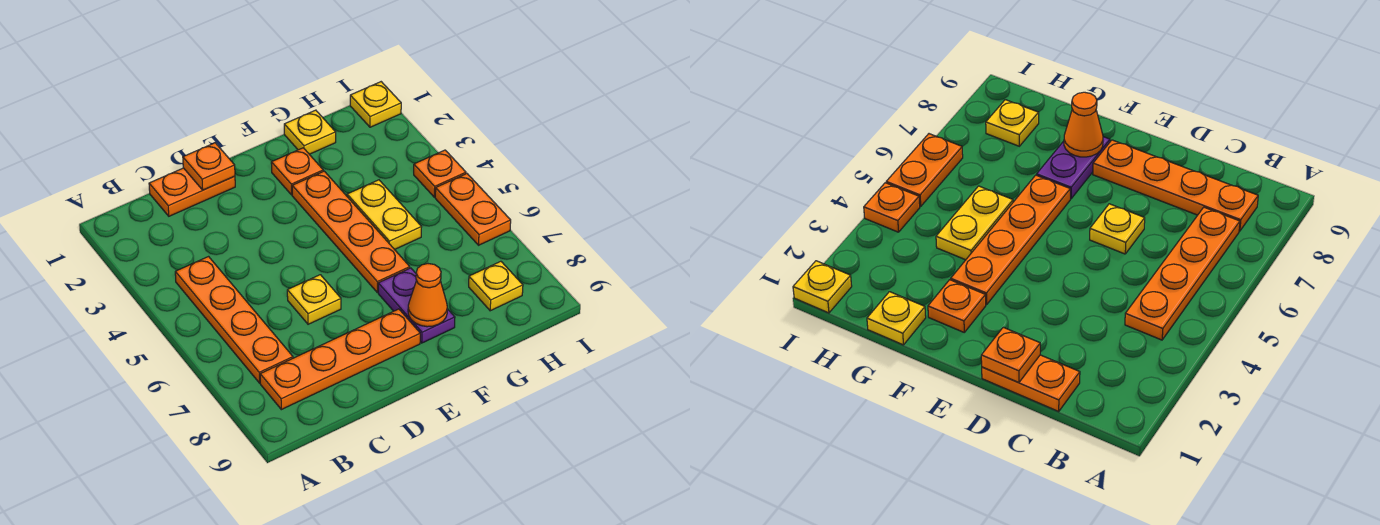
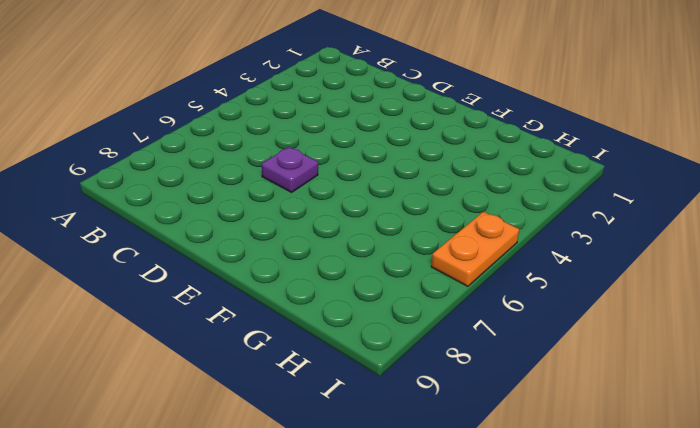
purple 1x1 plate [262,147,318,192] -> yellow 1x1 plate [287,275,341,324]
none -> orange 1x4 plate [175,257,293,383]
none -> orange 1x4 plate [260,309,420,410]
none -> orange 1x2 plate [149,168,235,216]

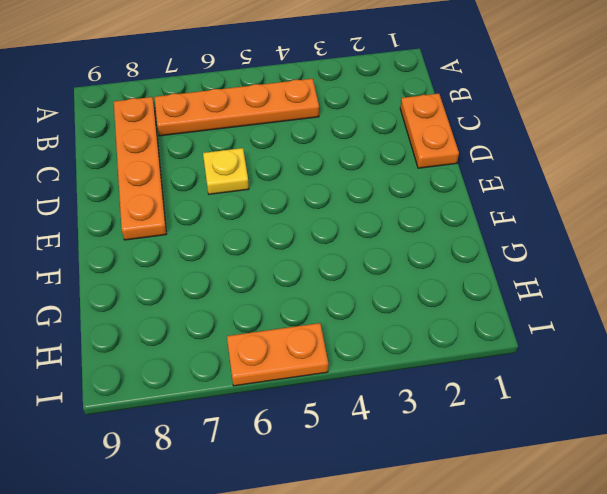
none -> orange 1x1 plate [271,148,323,195]
none -> orange 1x4 plate [292,171,410,292]
none -> purple 1x2 plate [378,268,455,343]

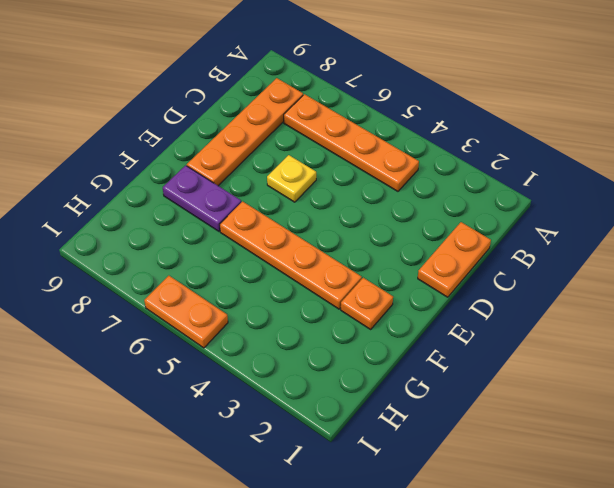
none -> yellow 1x1 plate [284,110,336,154]
none -> yellow 1x2 plate [347,180,421,250]
none -> yellow 1x1 plate [469,261,523,311]

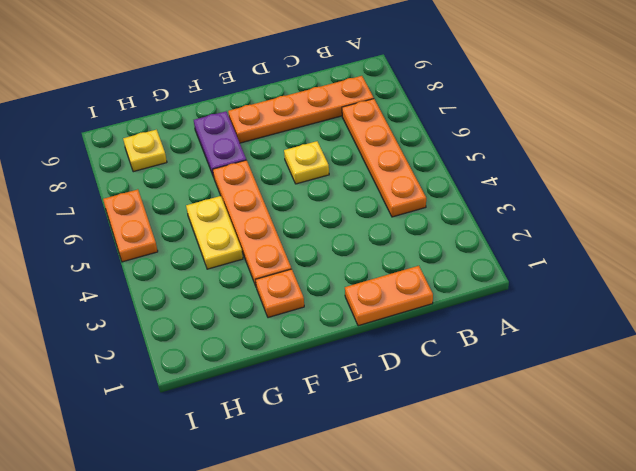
none -> yellow 1x1 plate [284,110,336,154]
none -> yellow 1x1 plate [350,82,401,127]
none -> orange 1x1 plate [414,150,466,197]

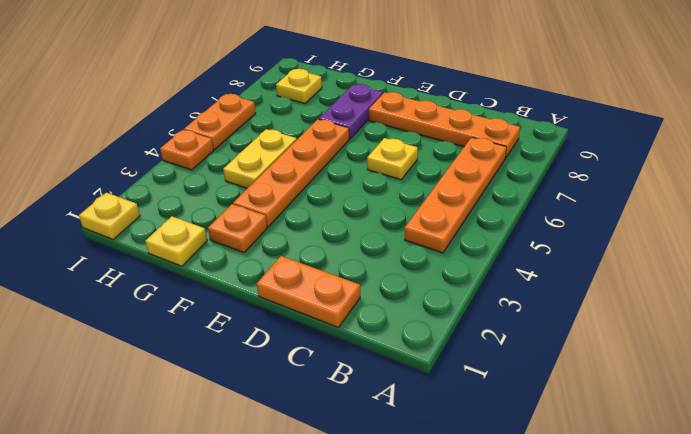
none -> orange 1x1 plate [183,143,235,190]
none -> orange 1x1 cone [408,264,447,327]

